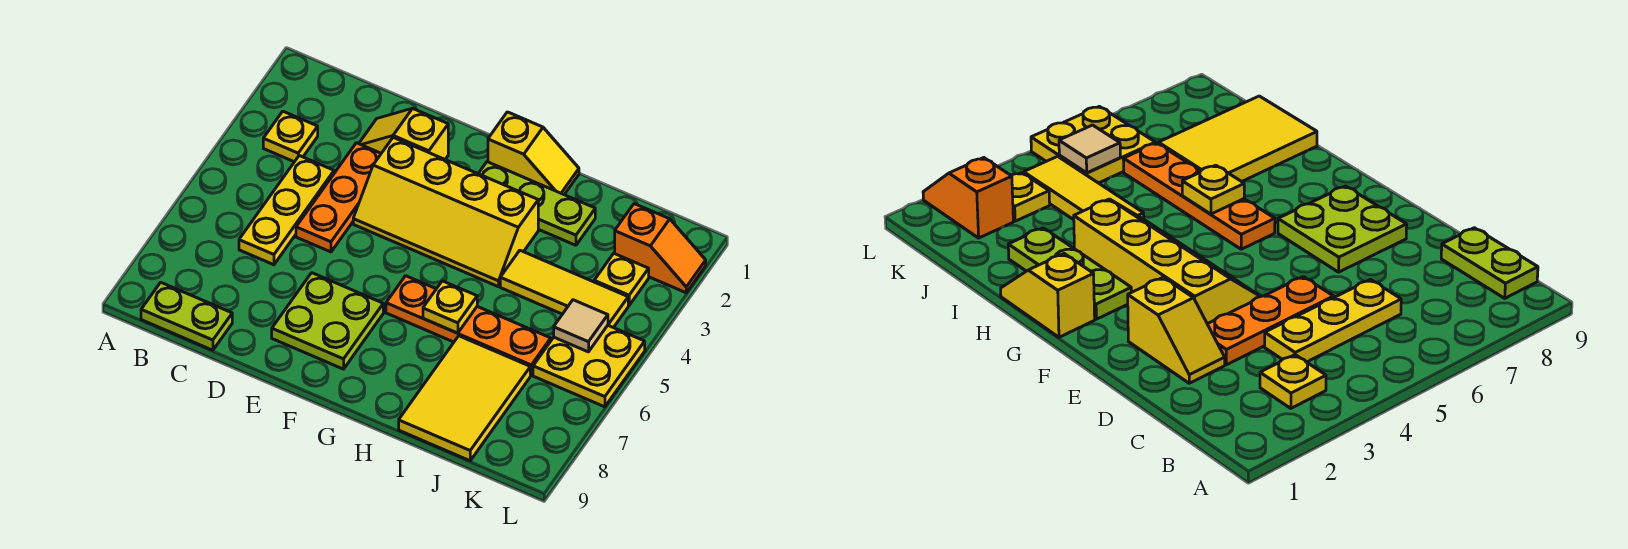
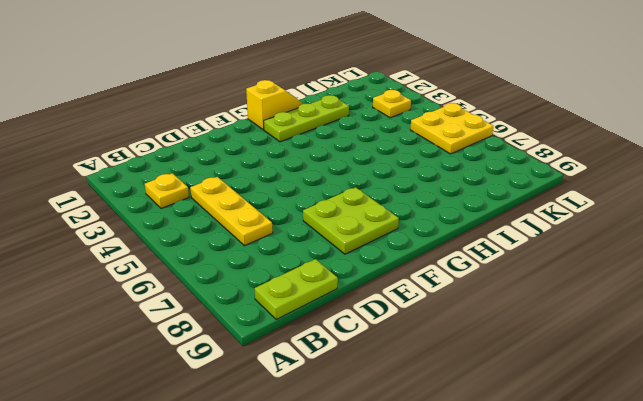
none -> yellow 1x2 slope [359,108,448,159]
none -> orange 1x3 plate [296,143,381,252]
none -> yellow 2x4 slope [353,137,538,287]

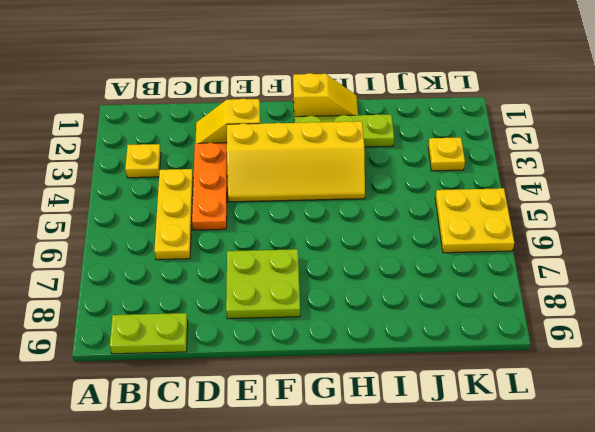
none -> orange 1x4 plate [386,276,551,375]
none -> yellow 1x3 tile [500,250,628,328]
none -> yellow 2x3 tile [399,336,530,461]

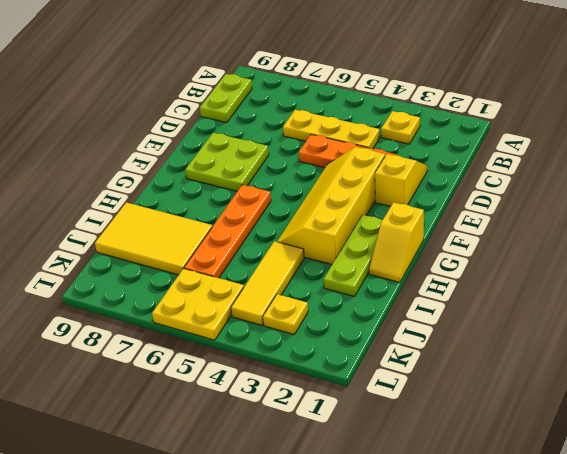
none -> orange 1x2 slope [615,204,706,293]
none -> yellow 1x1 plate [423,281,477,333]
none -> tan 1x1 tile [554,300,608,352]

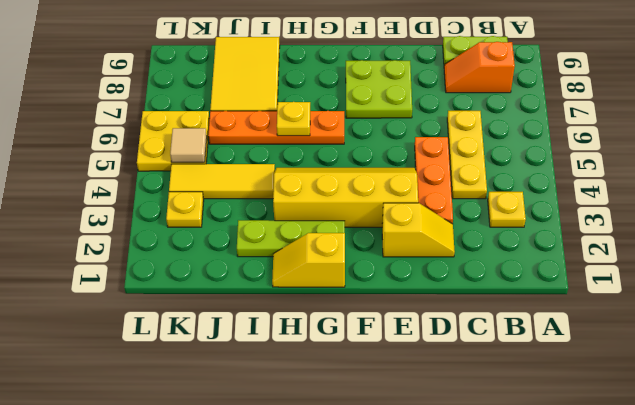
orange 1x2 slope [444,42,515,93] -> orange 1x2 slope moved to [615,204,706,293]

